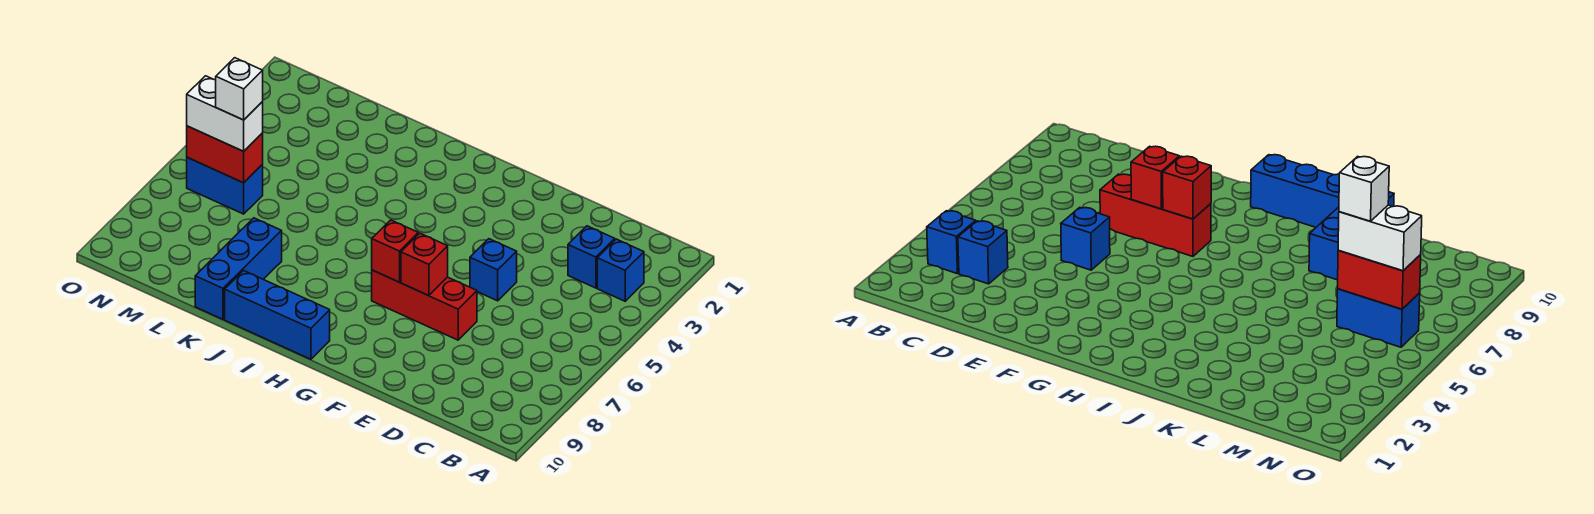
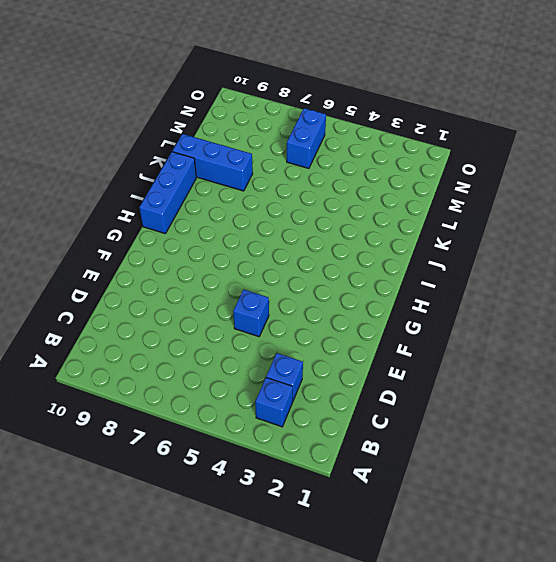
none -> red 1x3 brick [372,270,477,340]
none -> red 1x1 brick [401,233,448,296]
none -> red 1x1 brick [372,220,418,282]

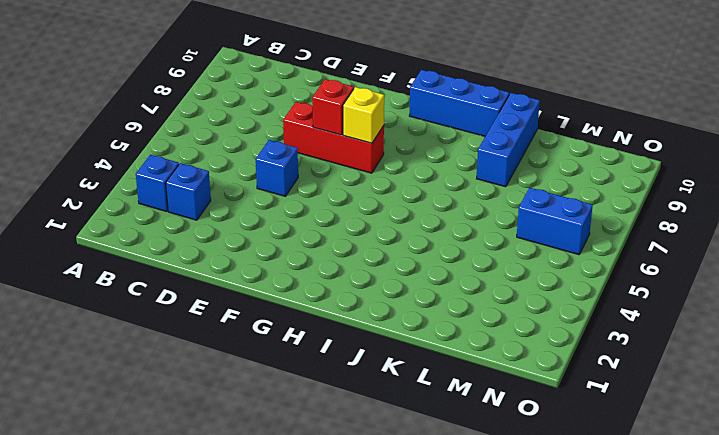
yellow 1x1 brick [343,87,384,143] -> red 1x1 brick [372,220,418,282]
none -> red 1x2 brick [187,126,263,183]
none -> white 1x2 brick [187,76,263,151]
none -> white 1x1 brick [216,58,263,120]

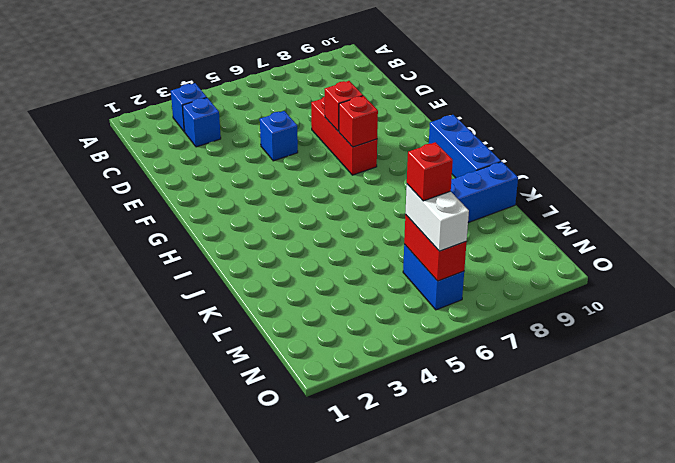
red 1x1 brick [407,142,453,201] -> white 1x1 brick [216,58,263,120]

